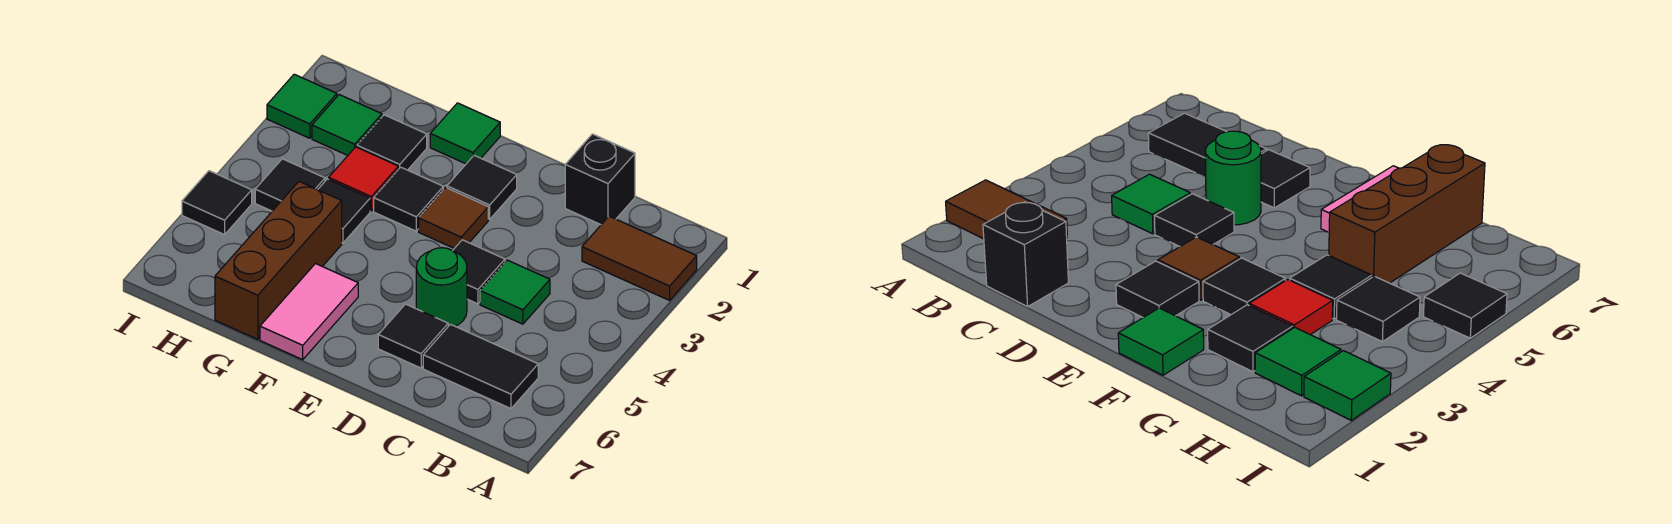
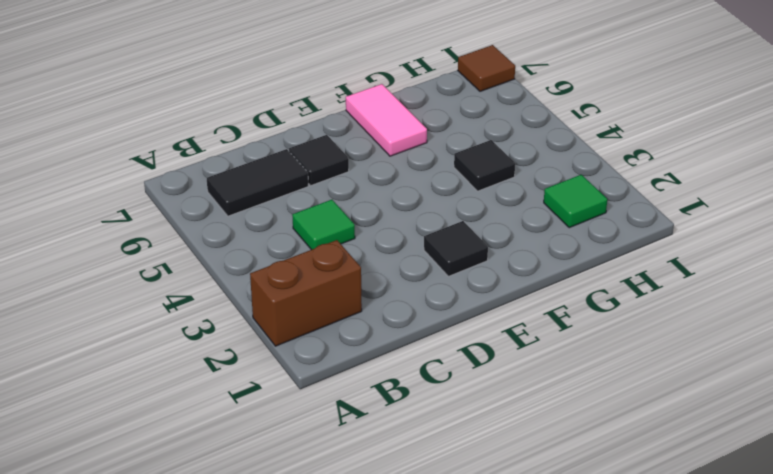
brown 1x2 brick [250,240,362,346] -> brown 1x2 tile [582,216,697,300]
brown 1x1 tile [458,45,515,91] -> brown 1x1 tile moved to [419,187,488,248]
none -> black 1x1 brick [565,134,635,225]
none -> black 1x1 tile [453,240,505,304]
none -> green 1x1 round brick [416,248,467,326]

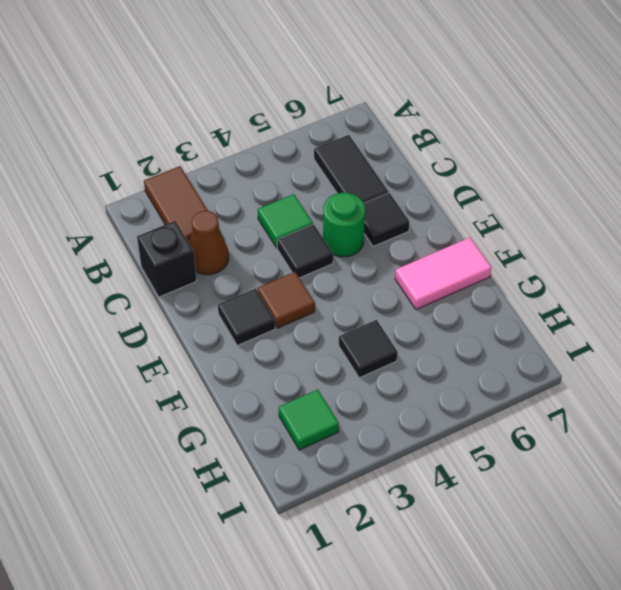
brown 1x1 cone [189,211,229,275] -> none
none -> green 1x1 tile [430,103,500,164]
none -> black 1x1 tile [374,167,443,231]
none -> black 1x1 tile [357,115,427,170]

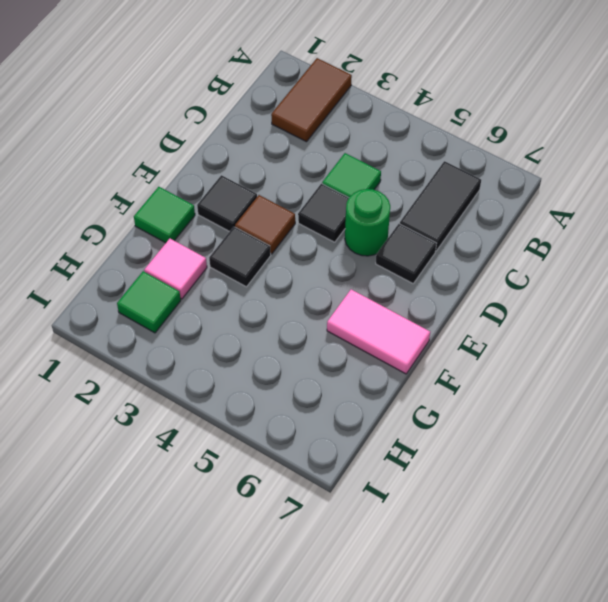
pink 1x1 tile [144,239,207,299] -> black 1x1 tile [357,115,427,170]
none -> black 1x1 brick [565,134,635,225]
none -> red 1x1 tile [329,147,398,211]
none -> black 1x1 tile [318,179,370,243]

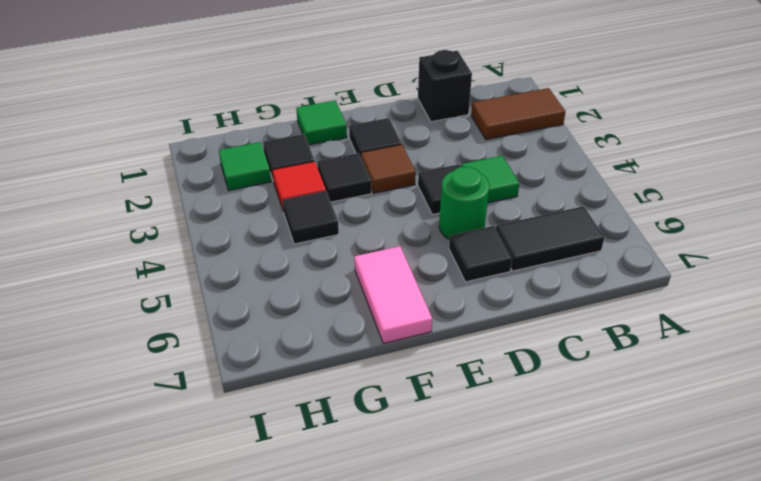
none -> brown 1x3 brick [215,182,342,339]
none -> black 1x1 tile [255,159,325,211]
none -> green 1x1 tile [267,74,337,138]

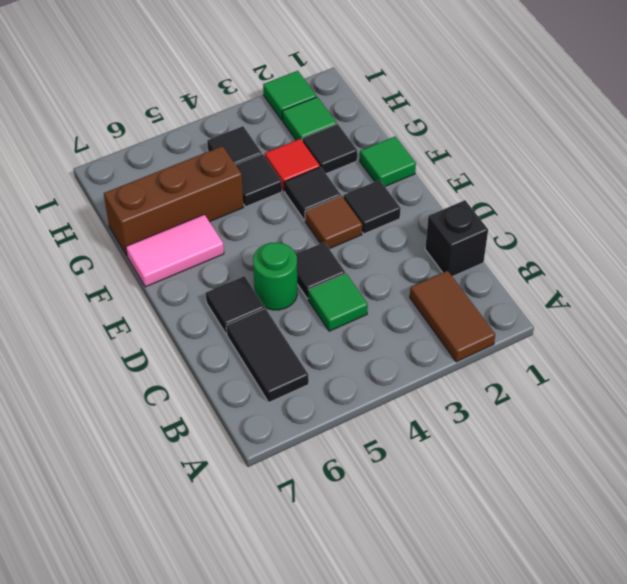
none -> black 1x1 tile [182,171,252,235]

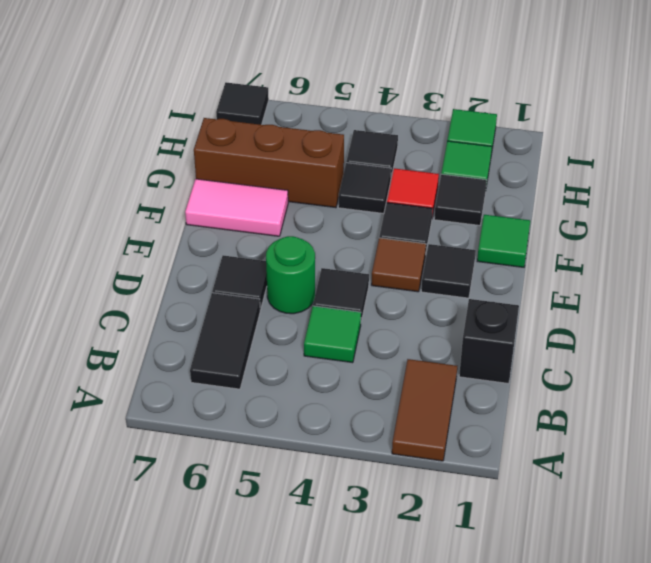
black 1x1 tile [216,82,269,125] -> black 1x1 tile moved to [182,171,252,235]

